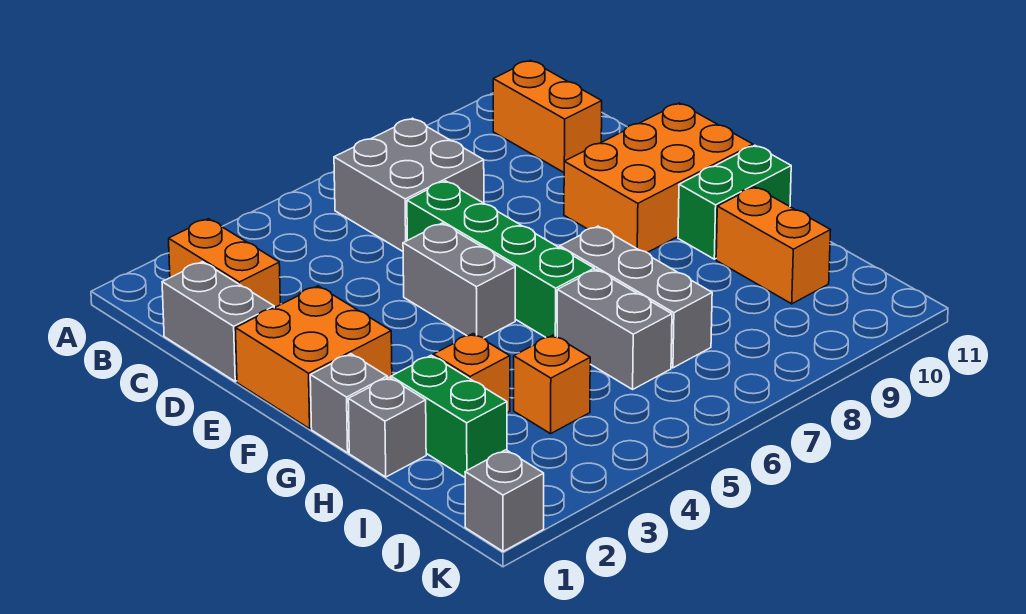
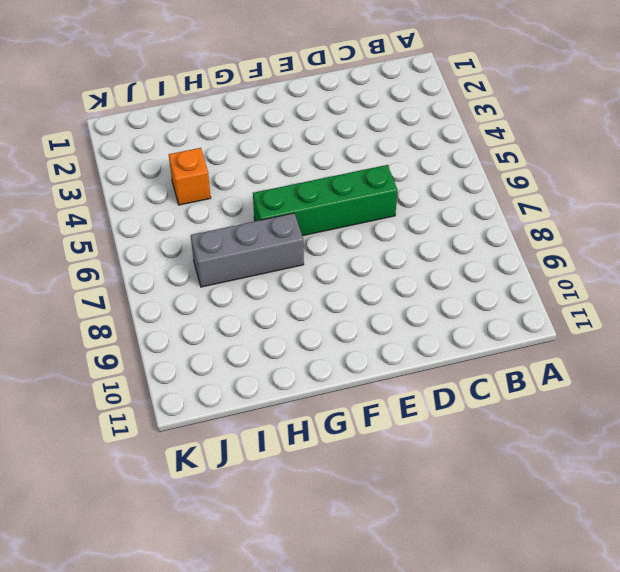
none -> orange 1x2 brick [169,219,280,308]
none -> grey 2x2 brick [334,118,484,251]
none -> orange 1x2 brick [493,60,602,172]

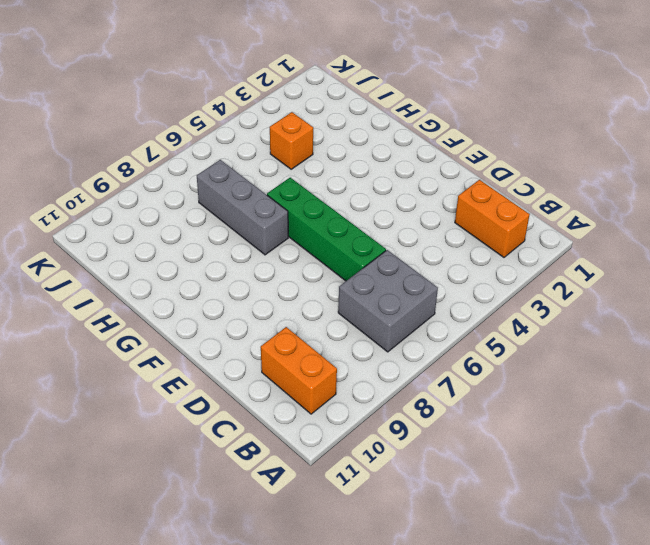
none -> grey 1x2 brick [162,262,274,381]
none -> orange 2x2 brick [235,286,392,429]
none -> grey 1x2 brick [403,223,515,338]

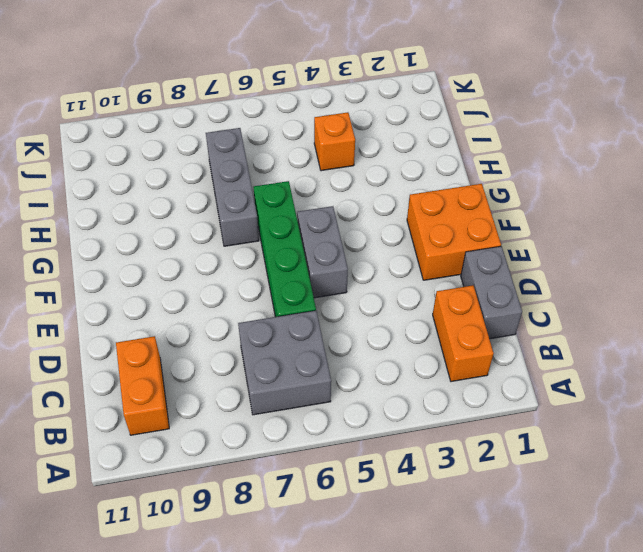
none -> orange 2x3 brick [564,103,753,253]
none -> grey 1x1 brick [310,354,387,453]
none -> green 1x2 brick [678,145,791,259]

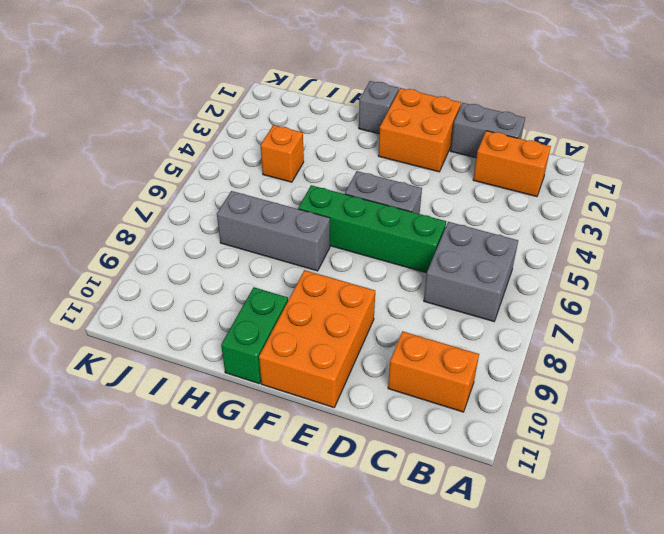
none -> grey 1x1 brick [348,377,426,477]
none -> green 1x2 brick [391,355,507,477]
none -> orange 1x1 brick [433,334,510,412]

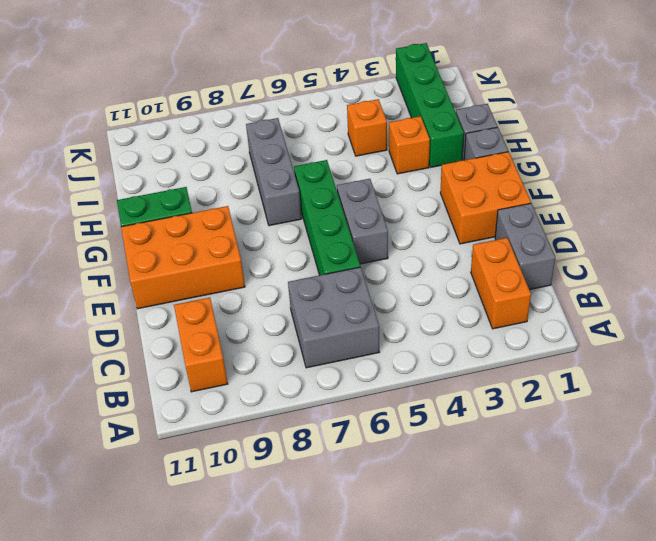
green 1x4 brick [396,43,464,167] -> green 1x2 brick [391,355,507,477]
none -> grey 1x2 brick [557,270,672,389]
none -> orange 1x2 brick [716,187,831,304]
none -> grey 1x1 brick [465,450,544,551]

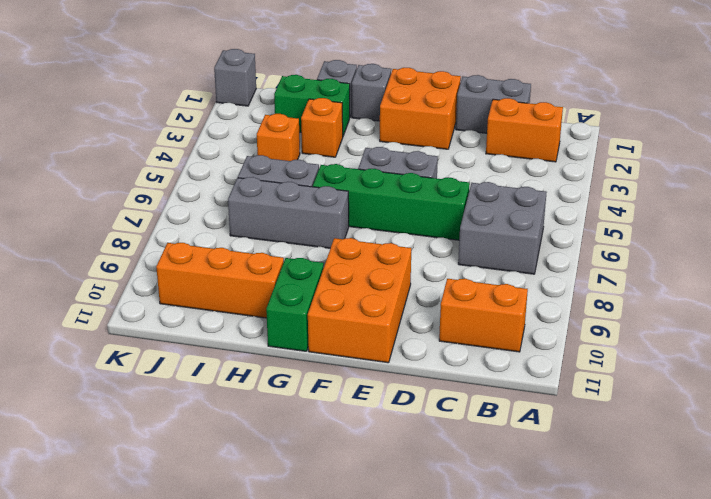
orange 1x3 brick [156,243,284,318] -> orange 1x2 brick [716,187,831,304]

